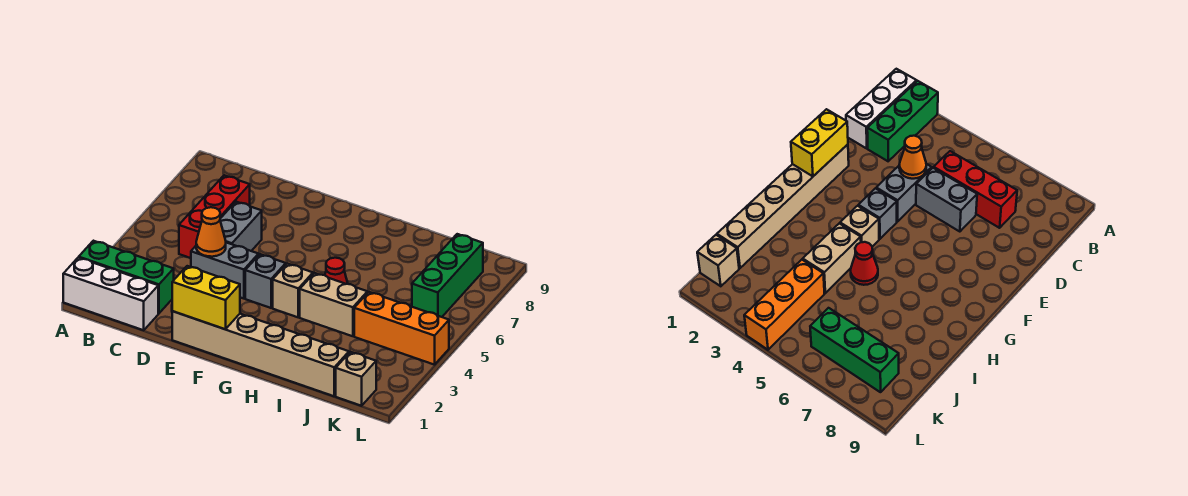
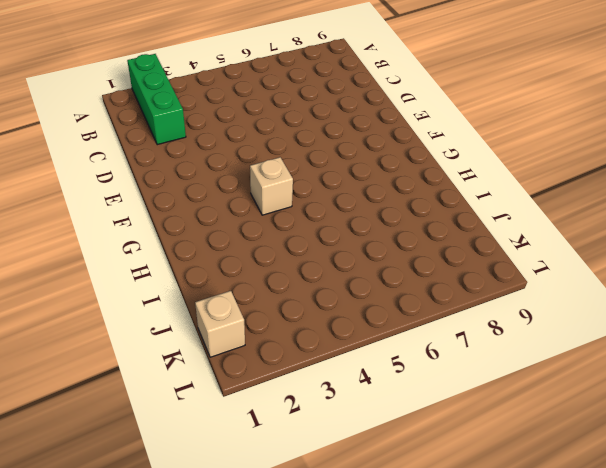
none -> white 1x3 brick [63,258,158,330]
none -> red 1x3 brick [179,175,250,258]
none -> grey 1x2 brick [191,243,259,299]

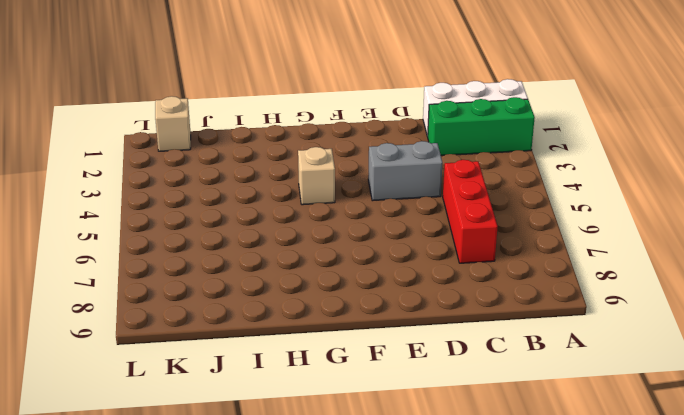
none -> grey 1x2 brick [220,202,262,251]
none -> tan 1x6 brick [172,311,349,396]
none -> grey 1x1 brick [245,254,286,308]

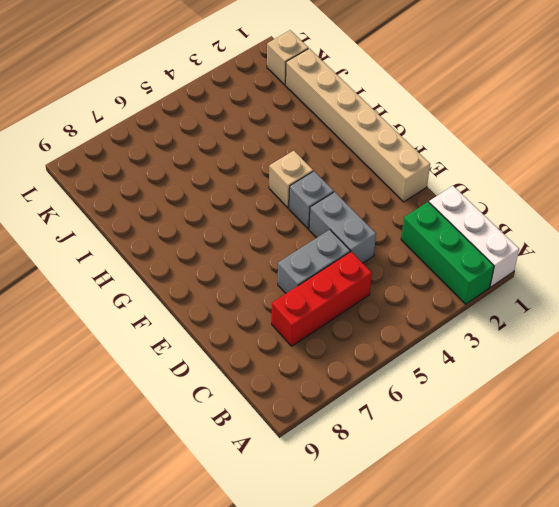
none -> tan 1x2 brick [300,273,367,336]
none -> red 1x1 cone [325,258,348,284]
none -> orange 1x3 brick [354,292,449,365]

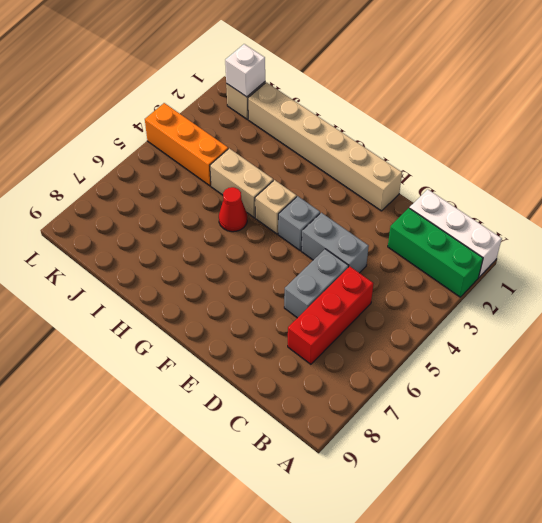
white 1x1 brick [225,44,265,97] -> none
none -> green 1x3 brick [412,234,483,317]
none -> orange 1x1 cone [196,207,226,257]
none -> yellow 1x2 brick [172,266,240,329]

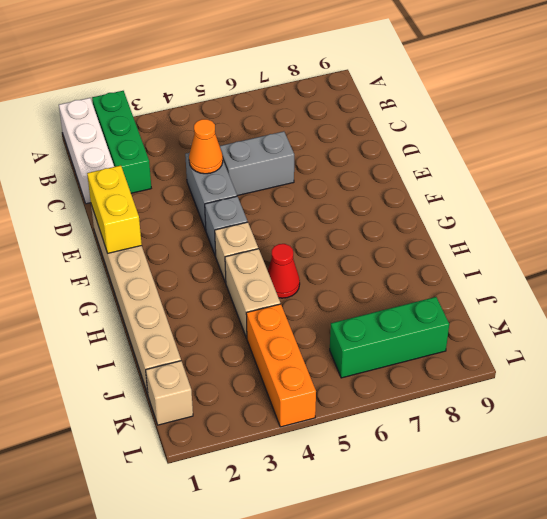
none -> red 1x3 brick [179,175,250,258]

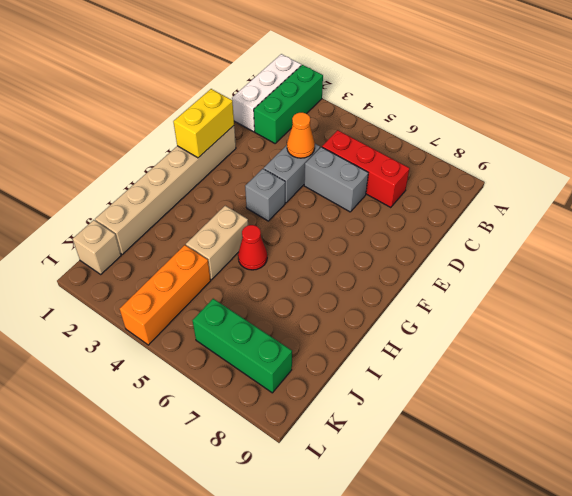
none -> tan 1x1 brick [273,264,313,317]

